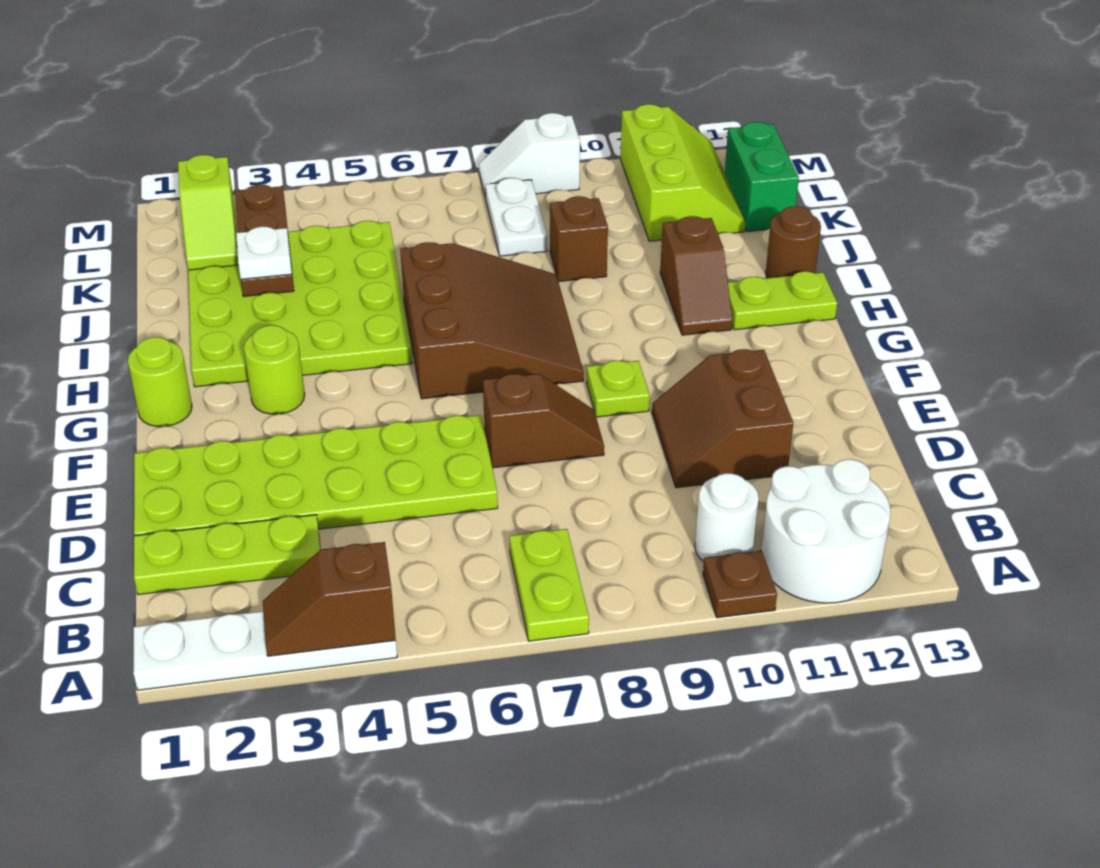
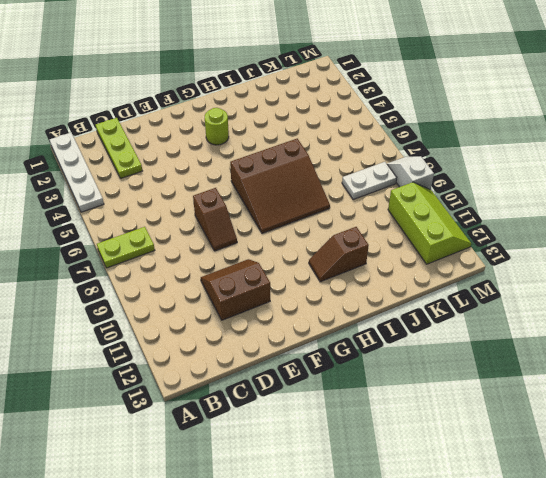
lime 2x3 slope [388,182,471,264] -> lime 2x3 slope turned to [621,104,746,241]
none -> brown 1x1 plate [703,551,777,618]
none -> white 2x2 round brick [761,459,891,603]
none -> white 1x1 round brick [695,473,759,562]

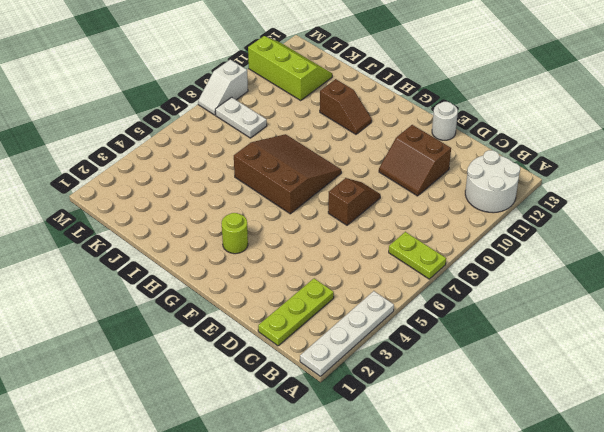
white 1x1 round brick [432,102,458,140] -> white 1x1 round brick moved to [695,473,759,562]
none -> brown 1x1 plate [703,551,777,618]
none -> lime 2x6 plate [134,415,498,535]
none -> lime 1x1 plate [586,361,650,417]

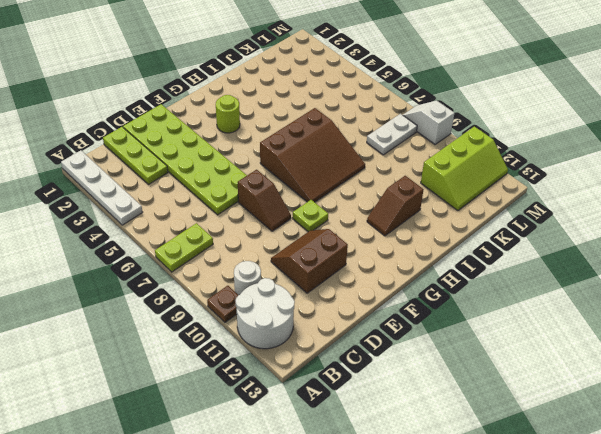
none -> lime 1x1 round brick [128,337,192,427]
none -> lime 4x4 plate [188,221,412,387]
none -> lime 1x2 plate [728,271,837,330]

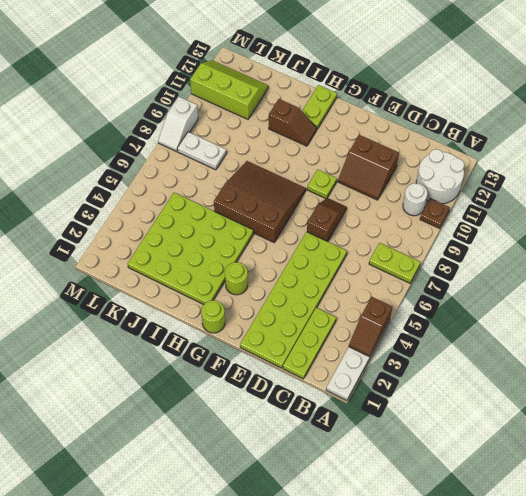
none -> brown 1x1 round brick [766,206,821,278]
none -> brown 1x1 brick [550,196,608,282]
none -> green 1x2 brick [725,122,799,232]

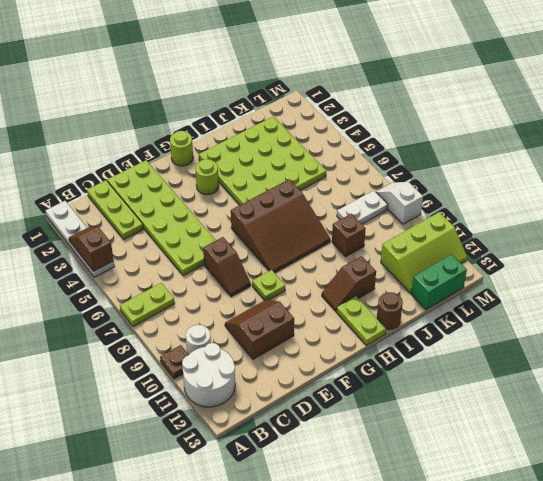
none -> brown 1x3 plate [235,185,294,297]
none -> lime 1x2 slope [178,155,238,270]
none -> white 1x1 plate [236,227,292,279]

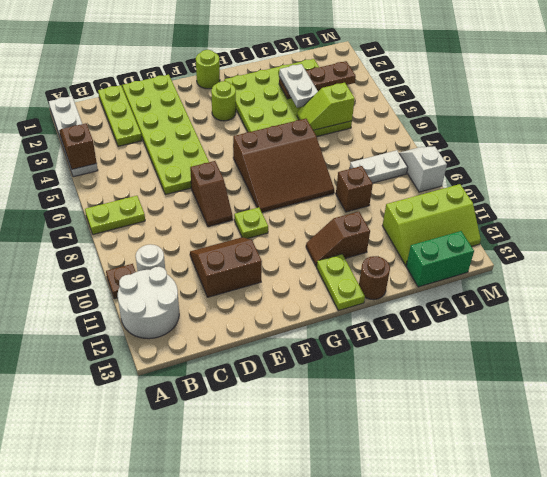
white 1x2 plate [279,64,318,108] -> white 1x1 plate [236,227,292,279]
lime 1x2 slope [297,83,355,130] -> lime 1x2 slope moved to [178,155,238,270]

